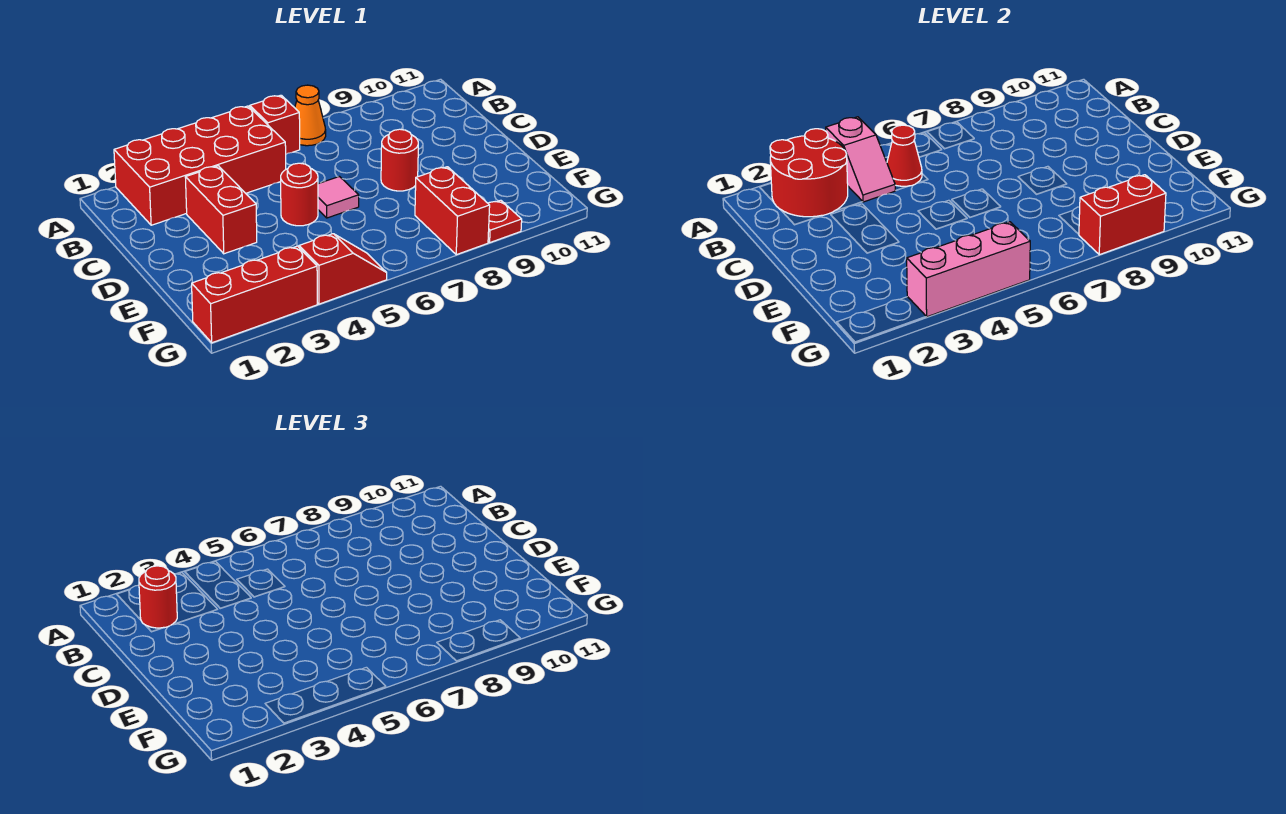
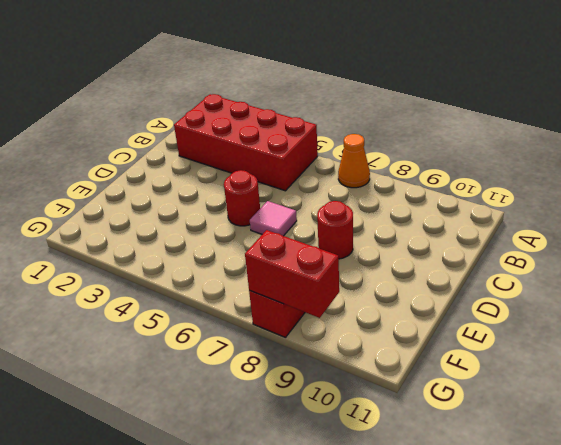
none -> red 1x1 brick [250,95,300,154]
none -> red 1x2 brick [185,166,257,254]
none -> red 1x3 brick [192,246,317,343]

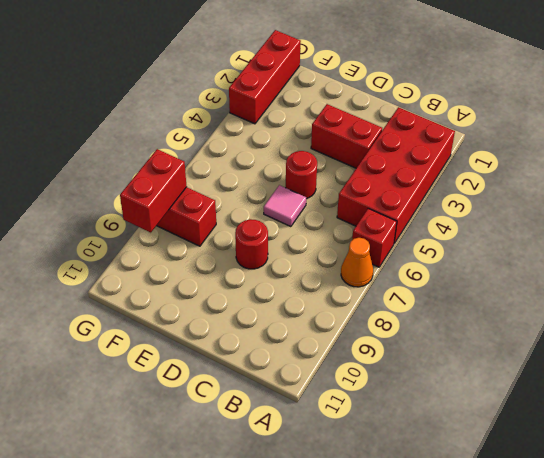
none -> red 1x2 slope [299,234,387,304]
none -> red 1x1 plate [488,200,522,242]
none -> red 2x2 round brick [770,129,848,217]

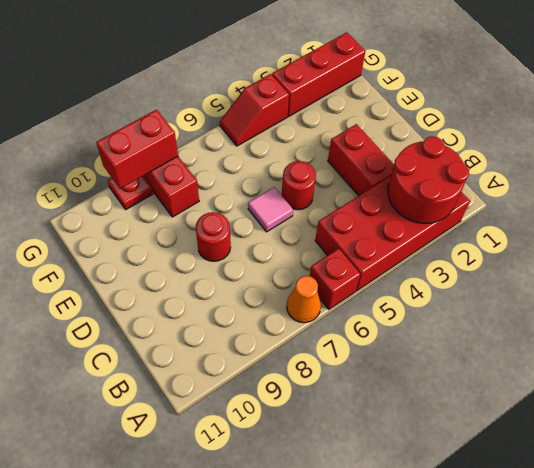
none -> pink 1x2 slope [826,117,896,202]
none -> red 1x1 cone [887,125,922,186]
none -> pink 1x3 brick [907,222,1030,317]

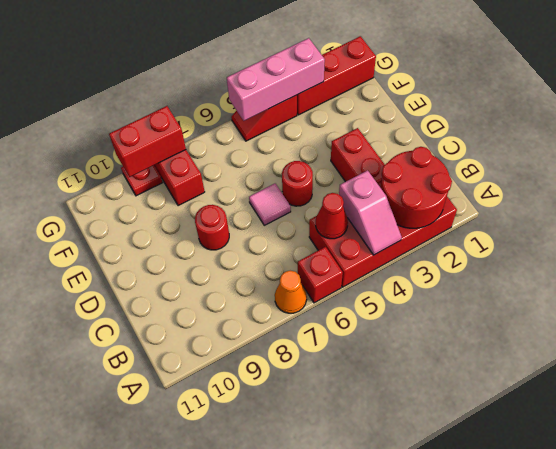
pink 1x2 slope [339,170,402,255] -> pink 1x2 slope turned to [826,117,896,202]
none -> red 1x1 round brick [139,566,177,628]

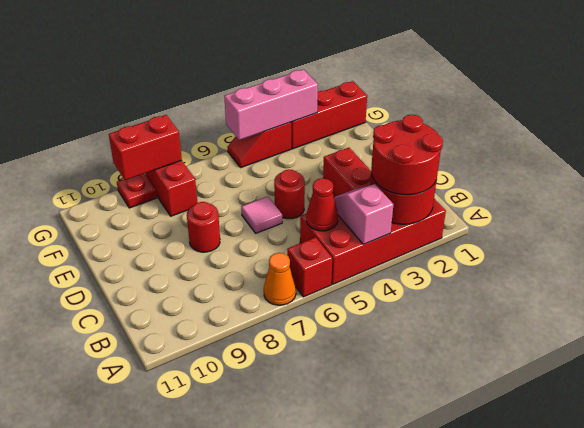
red 2x2 round brick [371,115,443,195] -> red 1x1 round brick [139,566,177,628]

